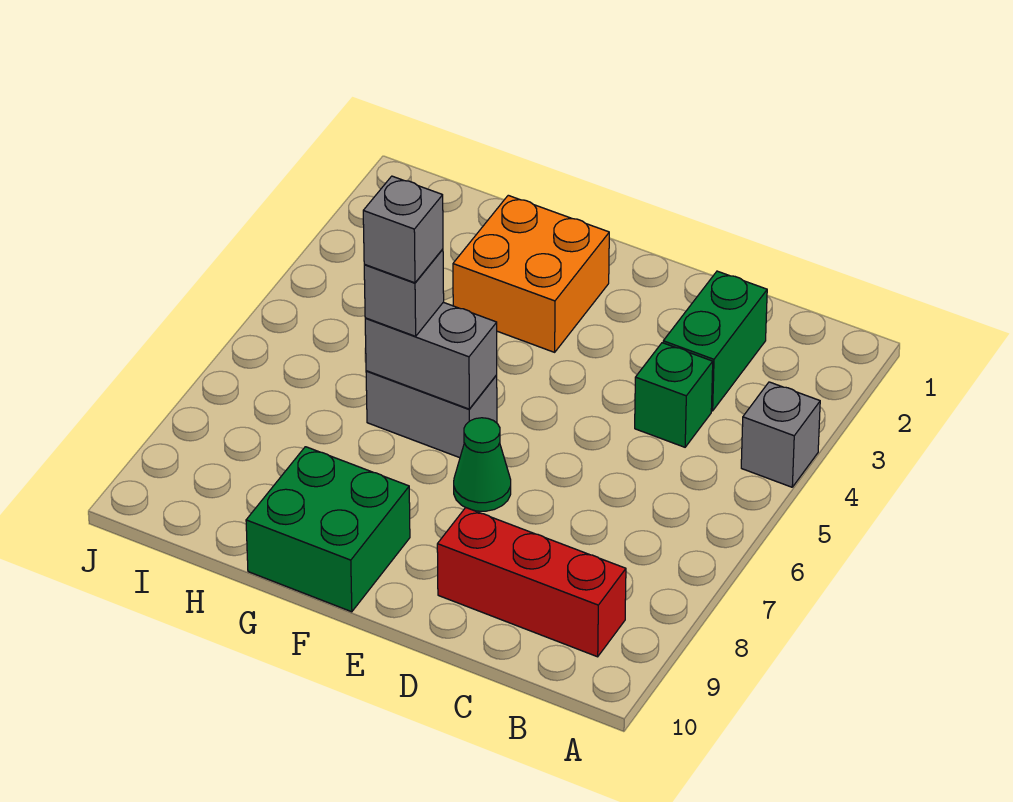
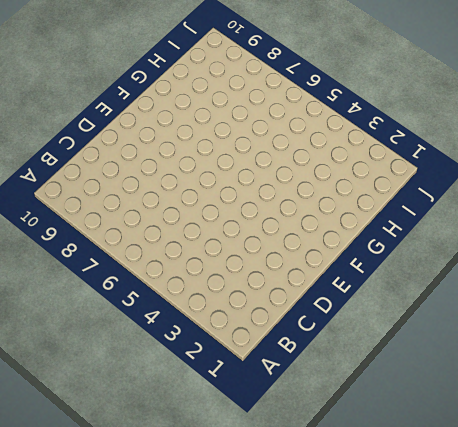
none -> grey 1x1 brick [741,382,820,487]
none -> red 1x3 brick [437,508,626,657]

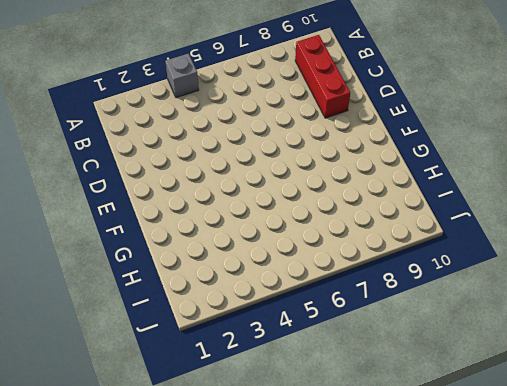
none -> green 1x2 brick [663,271,767,411]
none -> green 1x1 brick [635,343,713,447]

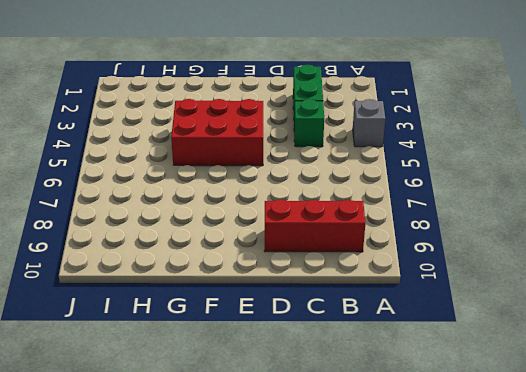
red 2x3 brick [171,99,263,166] -> none
none -> green 1x1 cone [454,418,511,511]
none -> orange 2x2 brick [453,195,609,352]

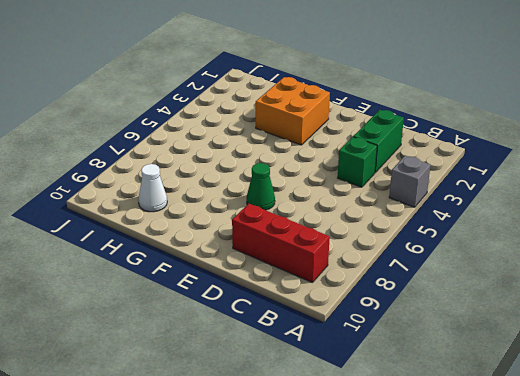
white 1x1 cone [138,164,167,212] -> none
none -> grey 1x2 brick [366,371,497,458]
none -> green 2x2 brick [246,447,410,612]

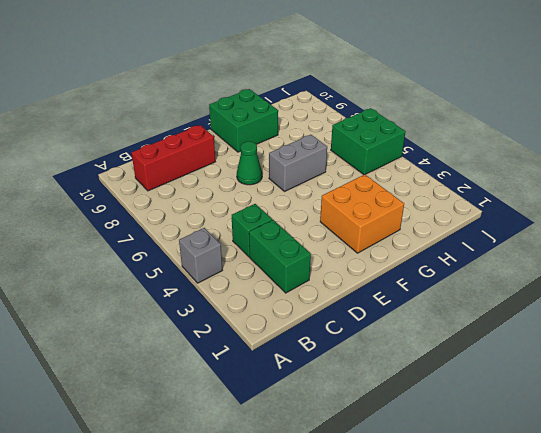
green 2x2 brick [331,108,406,175] -> none
none -> grey 1x2 brick [365,302,497,409]
none -> grey 1x1 brick [364,249,444,336]

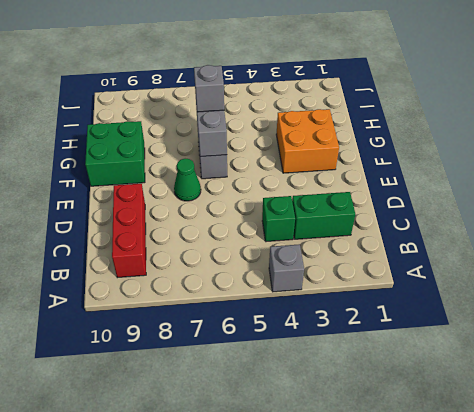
none -> grey 1x1 brick [363,176,443,283]

